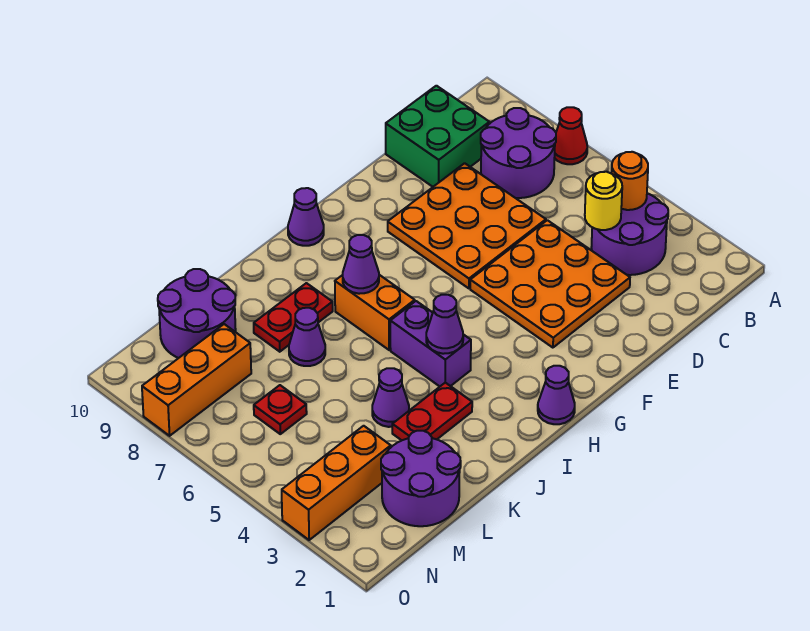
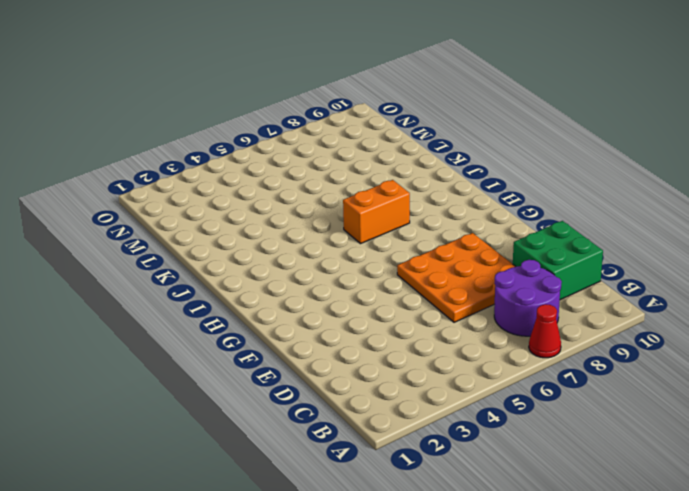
none -> purple 2x2 round brick [591,193,668,275]
none -> orange 3x3 plate [470,220,630,348]
none -> purple 1x1 cone [538,366,575,424]

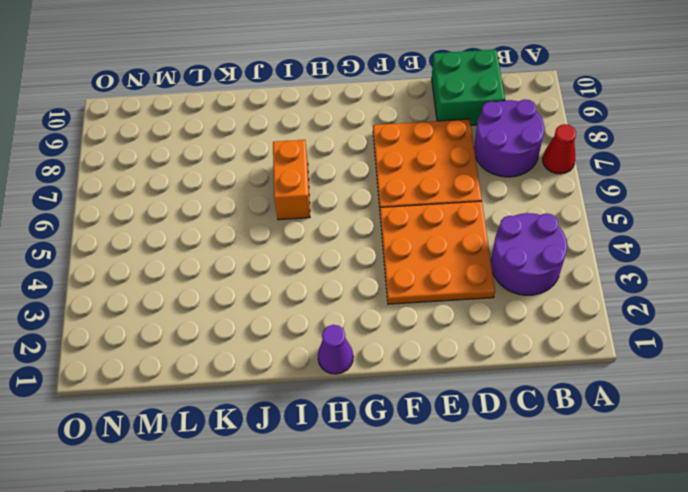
none -> purple 1x1 cone [288,188,324,246]
none -> purple 1x2 brick [390,301,471,386]
none -> red 1x2 plate [392,383,472,440]

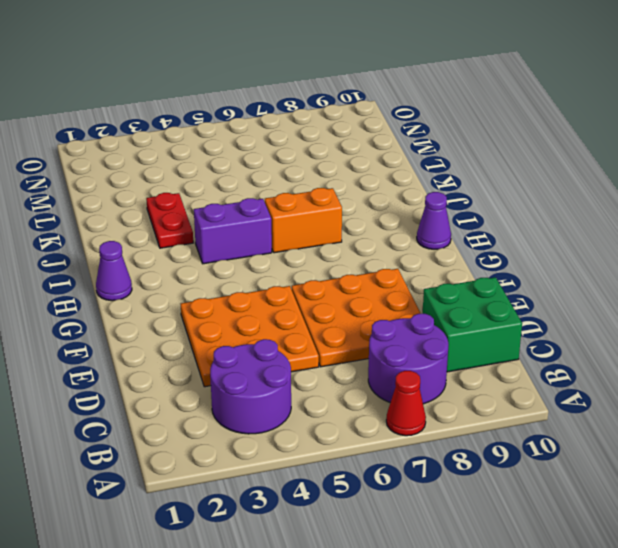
none -> red 1x2 plate [254,283,333,352]
none -> purple 1x1 cone [372,368,409,427]
none -> purple 1x1 cone [289,308,325,366]

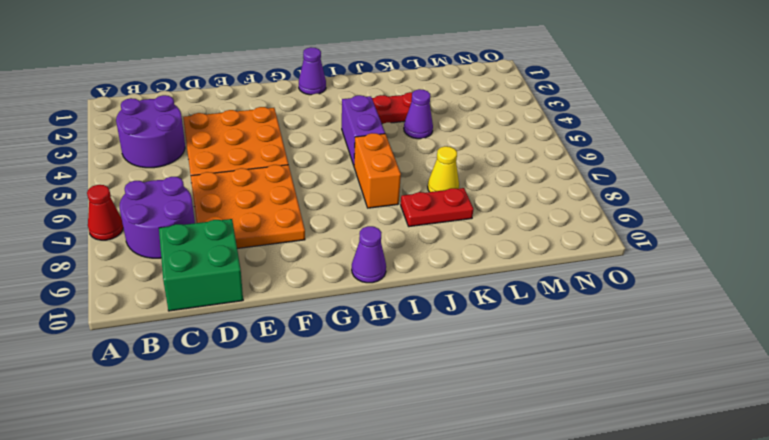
yellow 1x1 cone [428,146,459,192] -> purple 1x1 cone [289,308,325,366]
none -> purple 2x2 round brick [381,431,461,526]
none -> purple 2x2 round brick [158,269,236,358]
none -> orange 1x3 brick [282,426,391,540]

